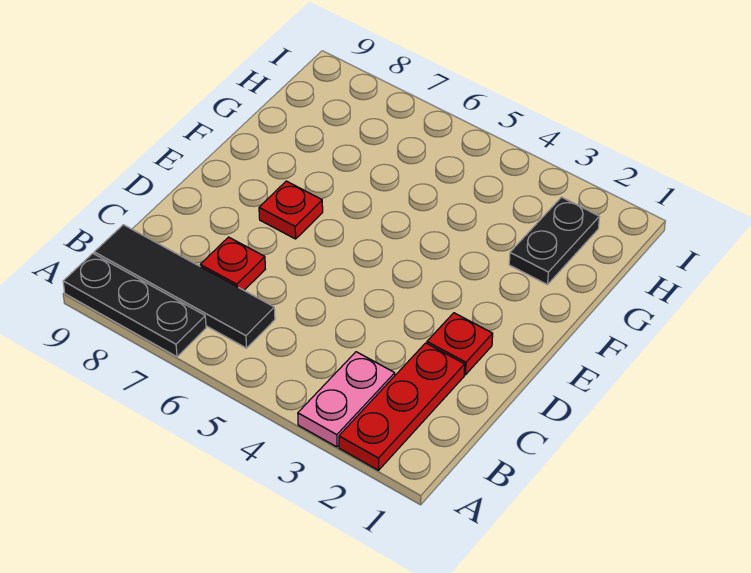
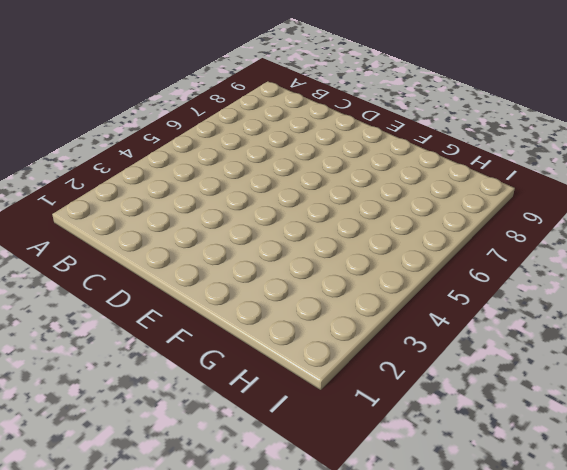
none -> red 1x3 plate [339,343,465,470]
none -> pink 1x2 plate [298,352,395,447]

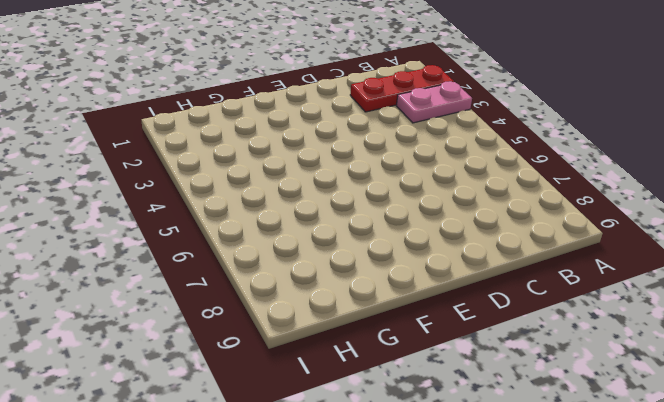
none -> black 1x3 plate [63,253,206,357]
none -> black 1x4 tile [94,225,275,348]

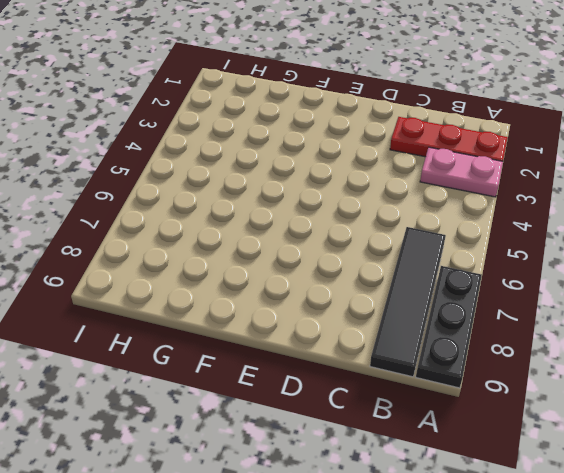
none -> red 1x1 plate [200,237,265,290]
none -> red 1x1 plate [427,313,493,375]

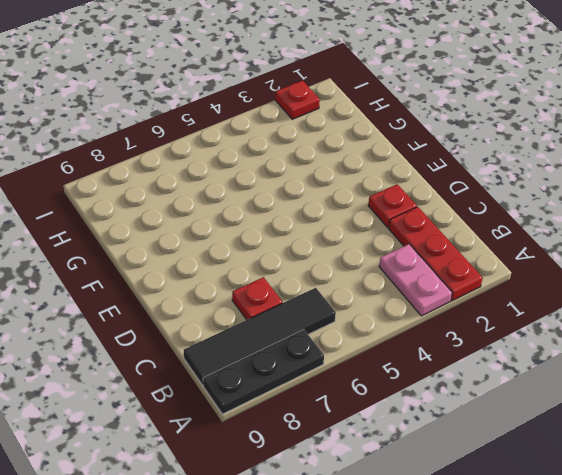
red 1x1 plate [276,81,320,119] -> red 1x1 plate moved to [259,181,323,239]
none -> black 1x2 plate [509,197,599,285]

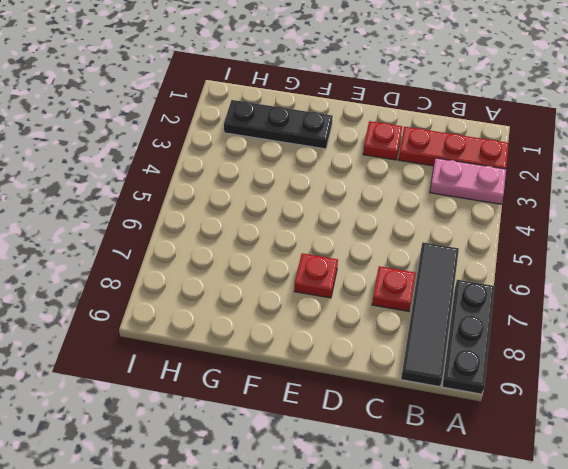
black 1x3 plate [224,100,333,149] -> black 1x2 plate [509,197,599,285]

